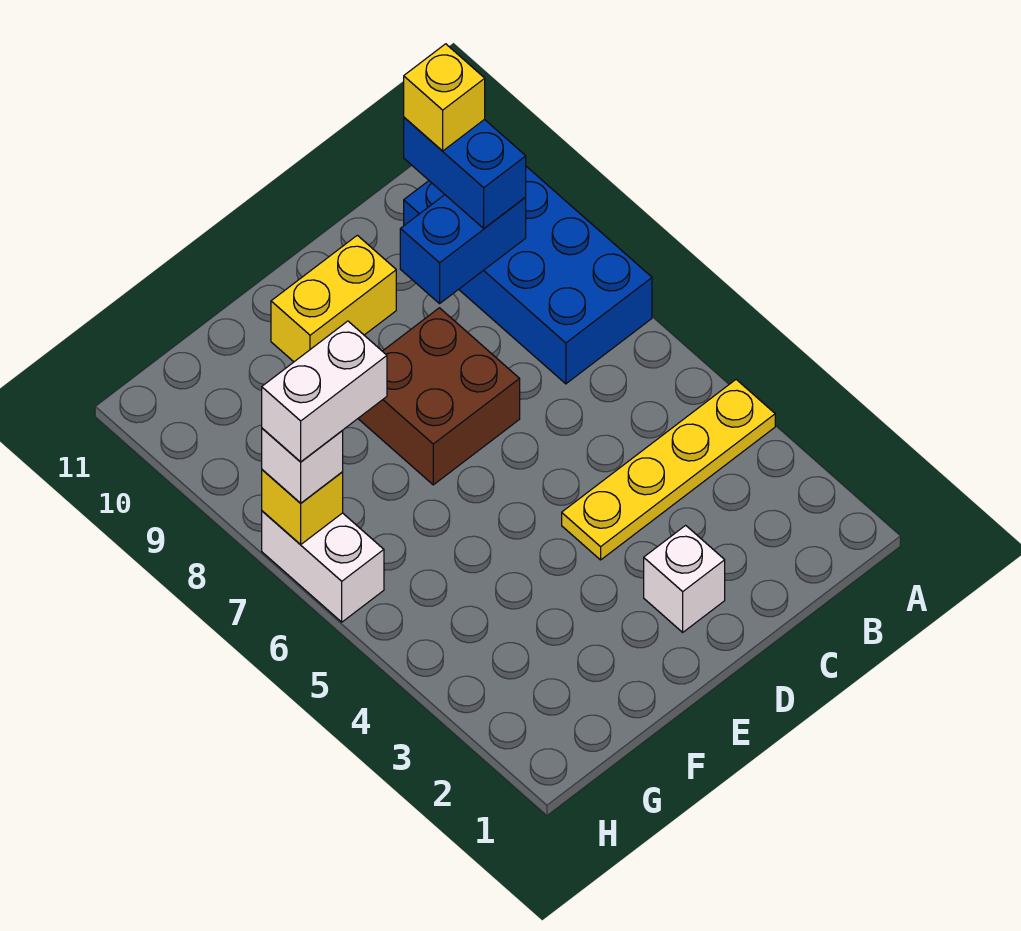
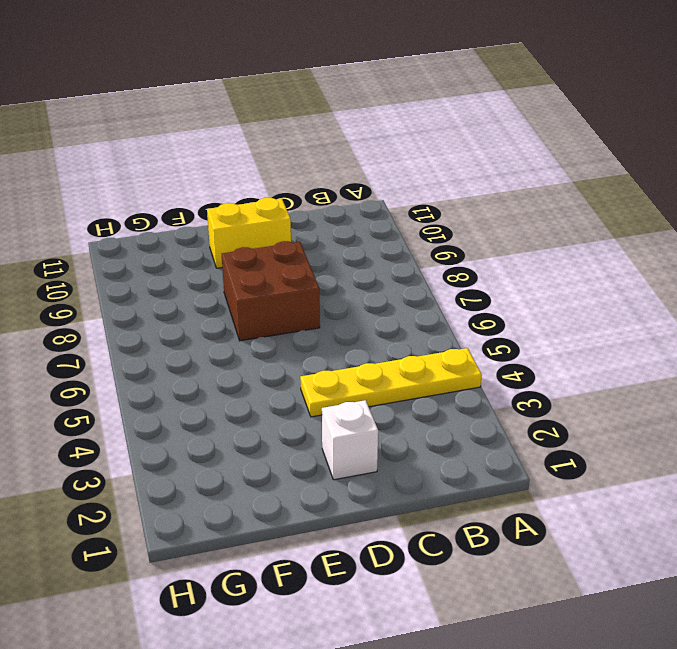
none -> blue 2x4 brick [404,166,652,384]
none -> white 1x2 brick [262,511,384,622]
none -> blue 1x2 brick [400,195,526,304]

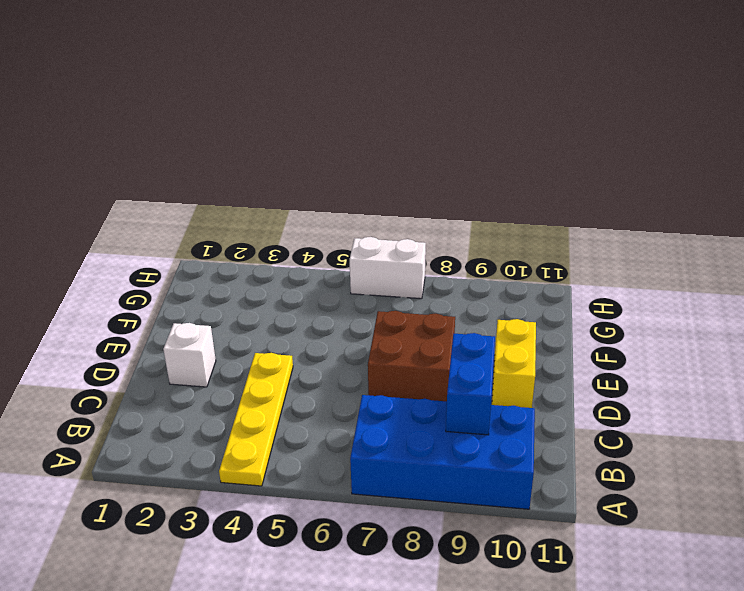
none -> yellow 1x1 brick [262,470,343,545]
none -> blue 1x2 brick [404,117,526,228]
none -> white 1x1 brick [262,428,343,503]

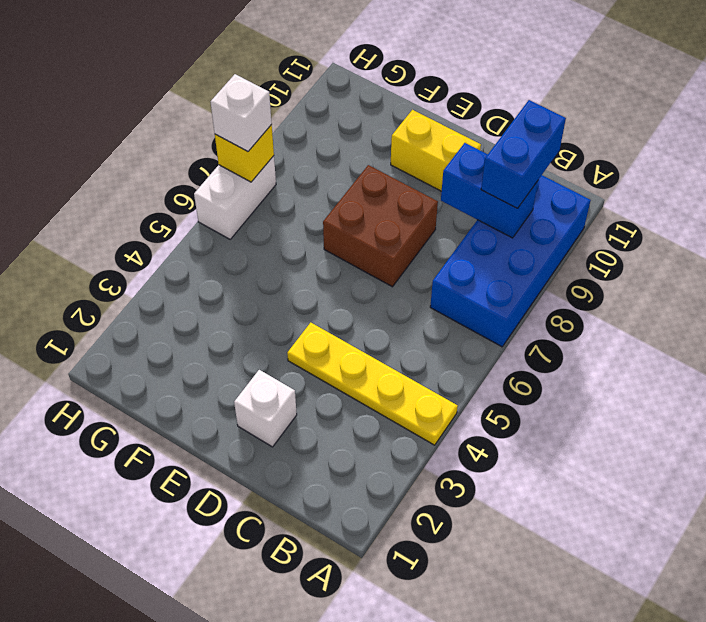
none -> yellow 1x1 brick [404,44,485,151]
none -> white 1x2 brick [262,321,387,462]

